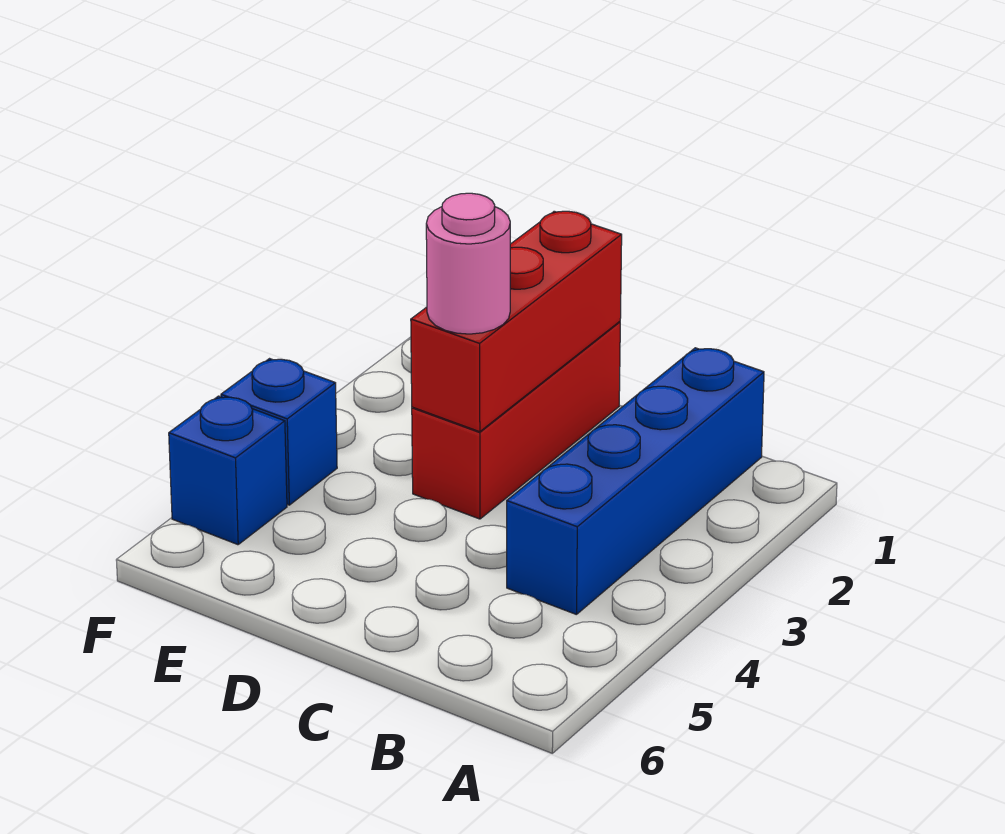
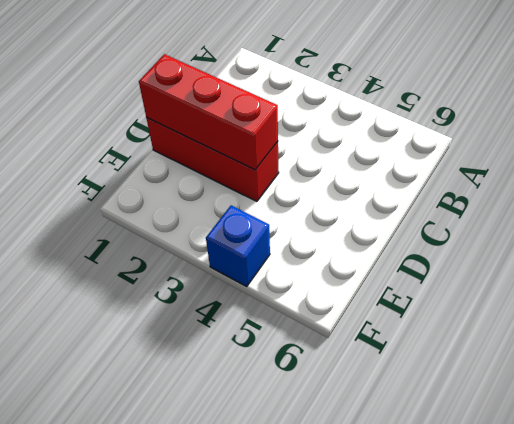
none -> blue 1x4 brick [507,348,764,615]
none -> blue 1x1 brick [169,396,287,545]

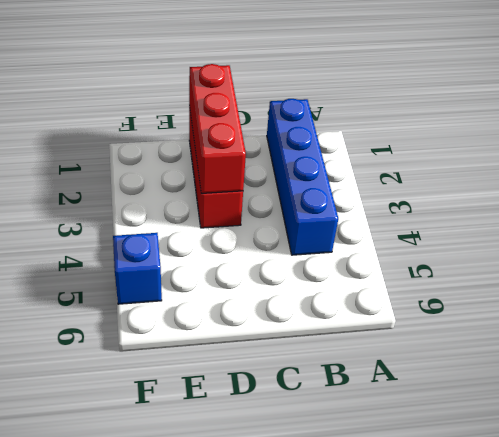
none -> blue 1x1 brick [221,359,337,505]
none -> pink 1x1 round brick [426,193,510,334]

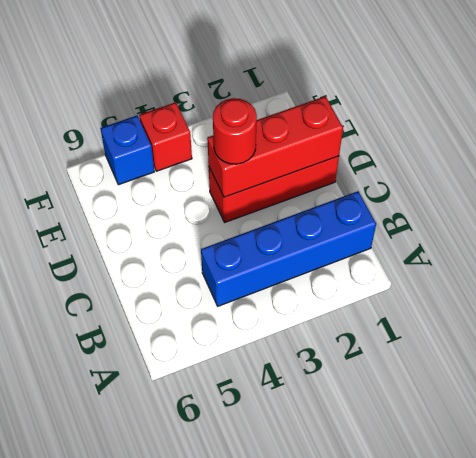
red 1x1 round brick [213,98,257,164] -> pink 1x1 round brick [426,193,510,334]
red 1x1 brick [139,102,192,171] -> blue 1x1 brick [221,359,337,505]

